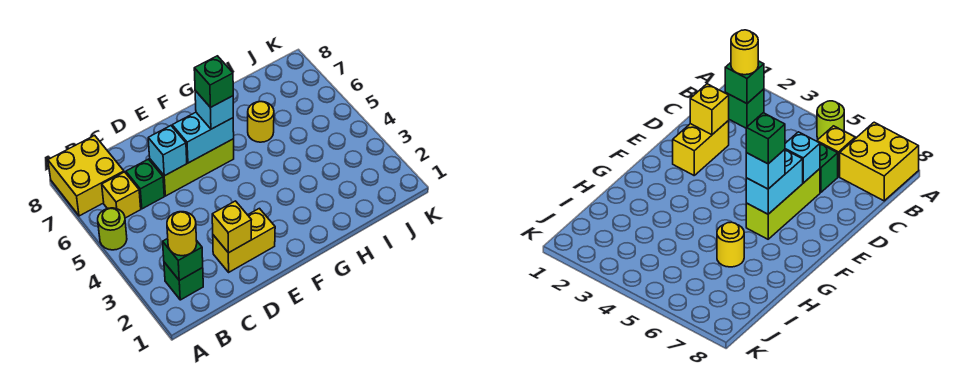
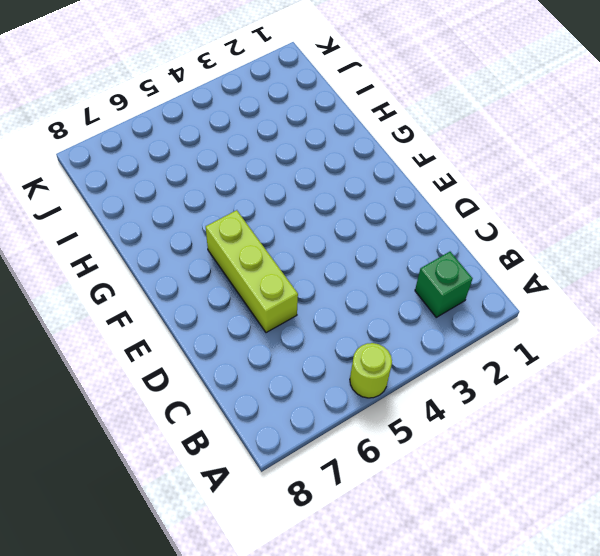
none -> yellow 2x2 brick [48,135,124,216]
none -> yellow 1x1 brick [102,172,141,218]
none -> green 1x1 brick [126,159,164,209]

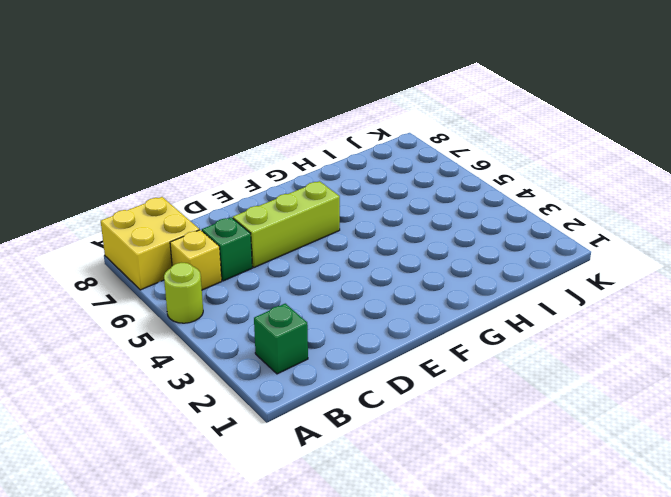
none -> yellow 1x2 brick [213,208,275,272]
none -> yellow 1x1 round brick [248,102,274,142]
none -> green 1x1 brick [163,239,203,280]

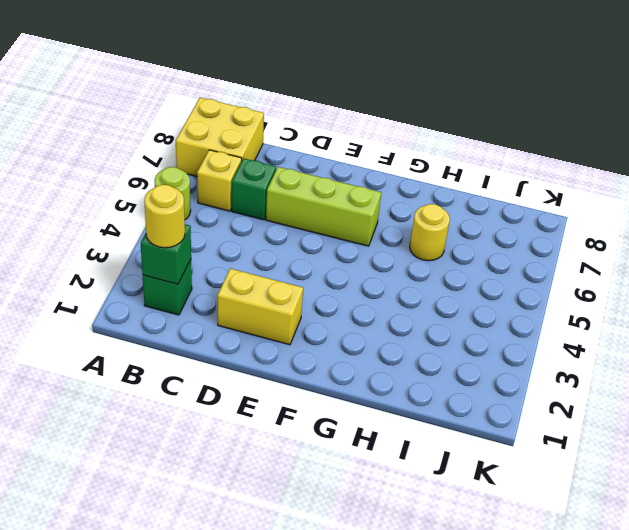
none -> yellow 1x1 brick [212,201,251,253]
none -> cyan 1x1 brick [148,126,187,176]
none -> cyan 1x2 brick [172,112,234,163]

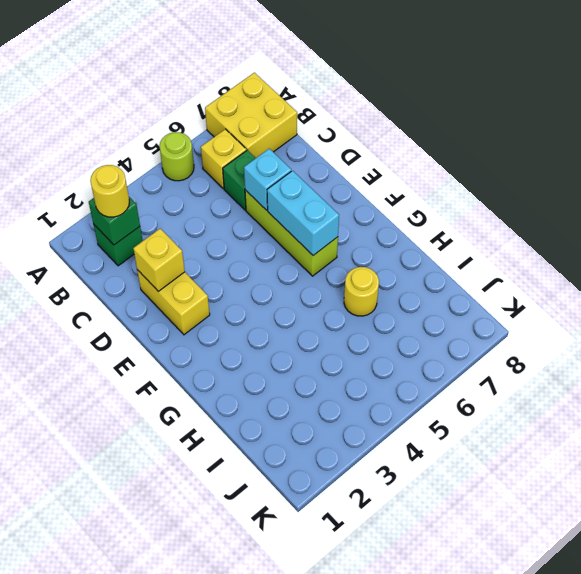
none -> cyan 1x1 brick [195,91,233,129]
none -> green 1x1 brick [194,56,233,107]

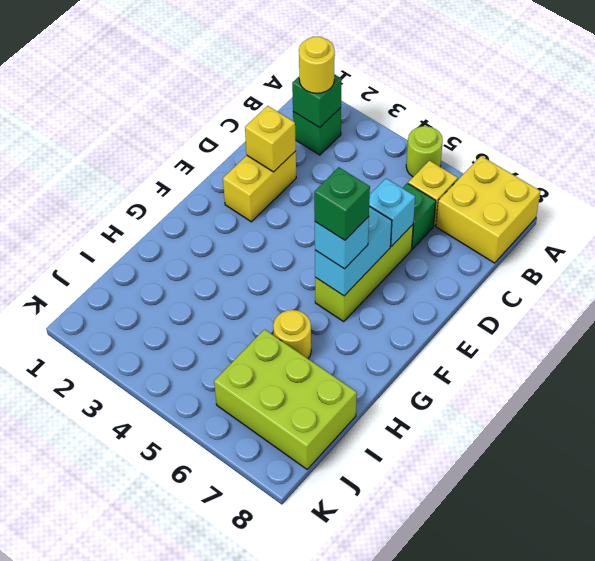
lime 2x3 brick [214,330,357,469] -> none

